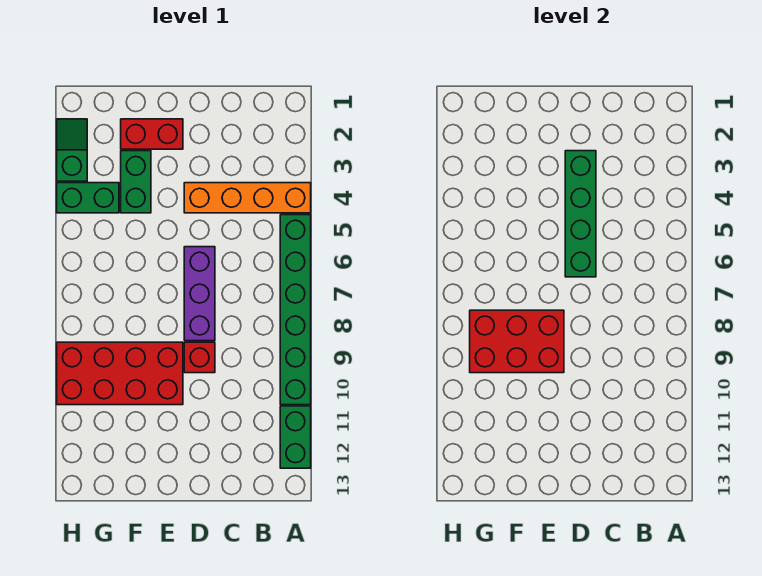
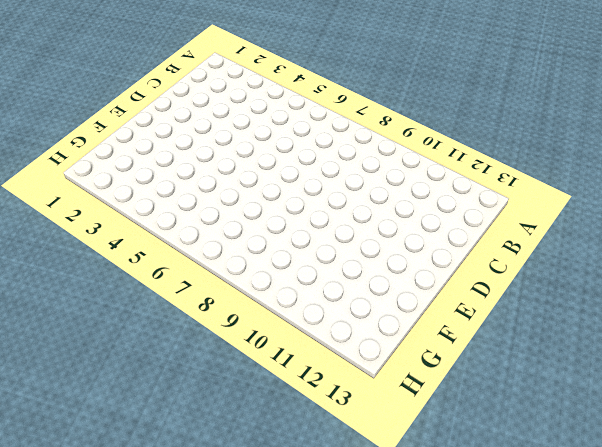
none -> orange 1x4 brick [184,183,311,213]
none -> green 1x6 brick [280,215,311,405]
none -> green 1x2 brick [280,406,311,468]

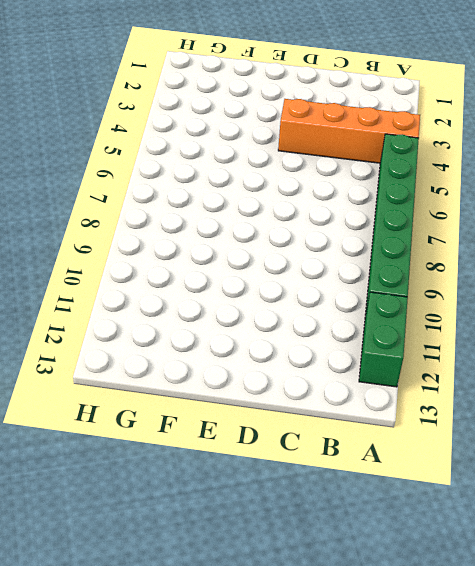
none -> purple 1x3 brick [184,247,215,341]
none -> red 1x1 brick [184,342,215,373]
none -> red 1x2 brick [121,119,183,149]

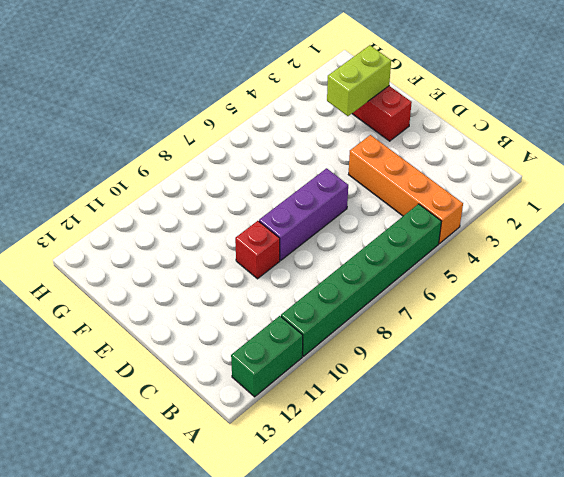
lime 1x2 brick [327,45,391,116] -> none
none -> red 2x4 brick [57,342,183,405]
none -> green 1x2 brick [121,151,151,213]
none -> green 1x2 brick [57,183,119,213]

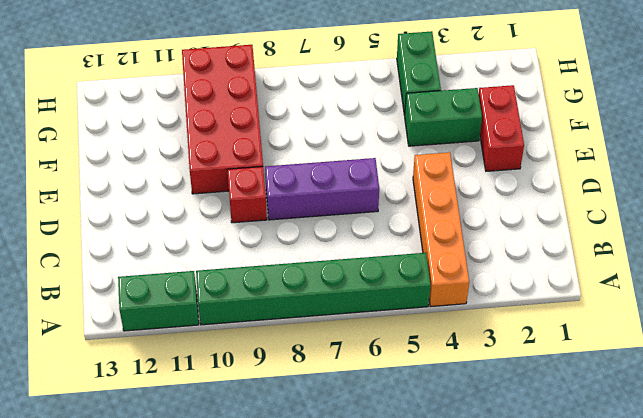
none -> green 1x2 slope [57,119,87,181]
none -> green 1x4 brick [565,151,596,277]
none -> red 2x3 brick [470,310,564,373]

